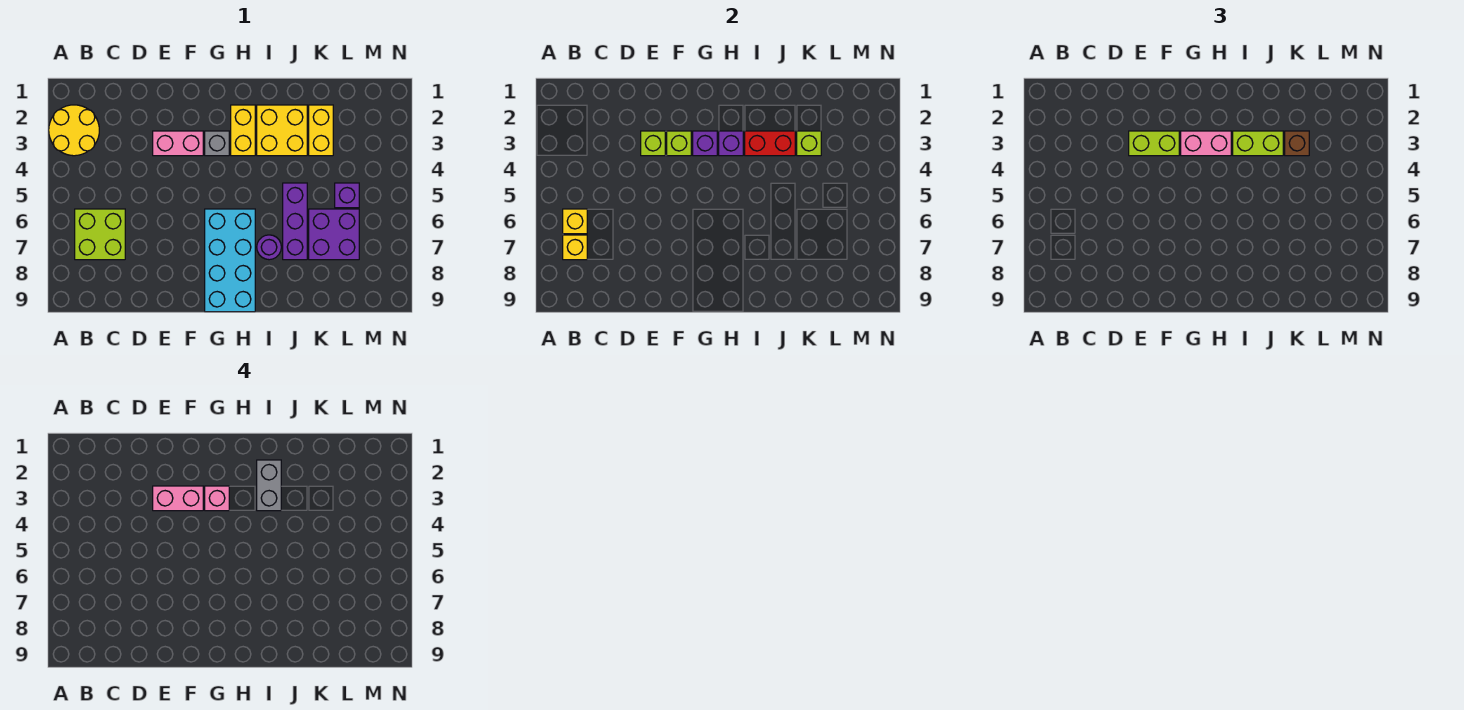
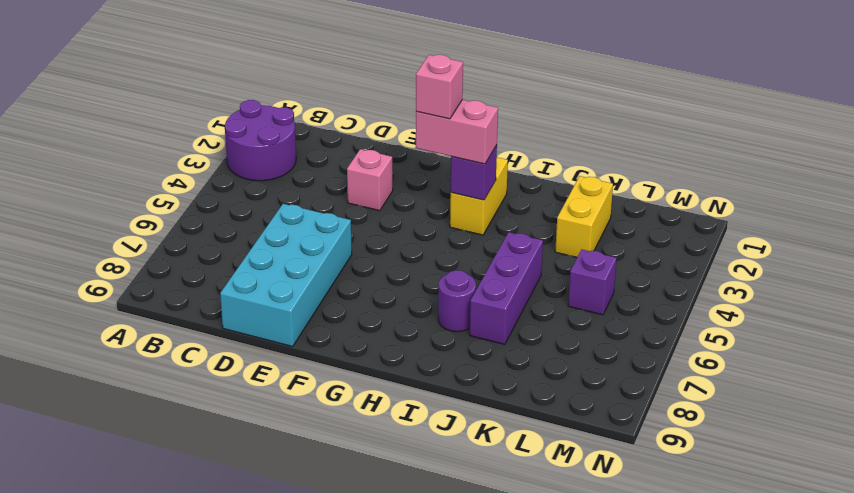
purple 2x2 round brick [225,100,296,181] -> yellow 2x2 round brick [49,105,99,156]
cyan 2x4 brick [220,204,352,346] -> cyan 2x4 brick moved to [205,209,255,312]
pink 1x1 brick [347,149,393,211] -> pink 1x2 brick [153,131,203,156]
none -> lime 2x2 brick [75,209,125,260]
none -> grey 1x1 brick [205,131,229,156]
none -> yellow 2x2 brick [257,105,307,156]

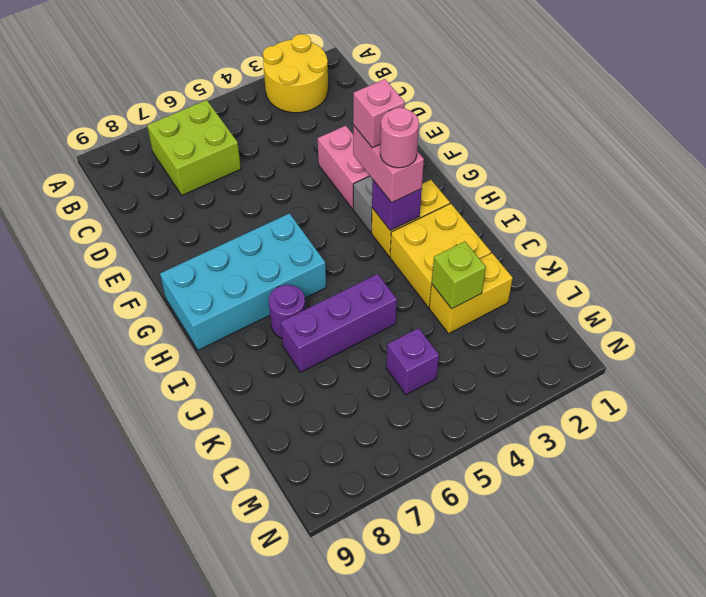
pink 1x1 round brick [380,108,419,168] -> none
none -> purple 2x2 brick [309,209,359,260]
none -> yellow 1x1 brick [563,209,587,234]
none -> yellow 1x1 brick [563,235,587,260]

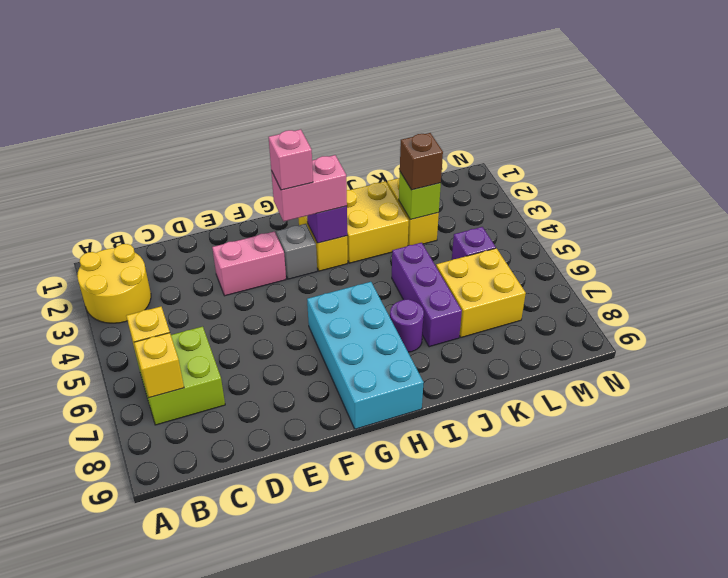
yellow 2x2 brick [436,248,526,337] -> purple 2x2 brick [309,209,359,260]
none -> lime 1x1 brick [641,131,665,156]
none -> lime 1x1 brick [667,131,691,156]
none -> purple 1x1 brick [693,131,717,156]

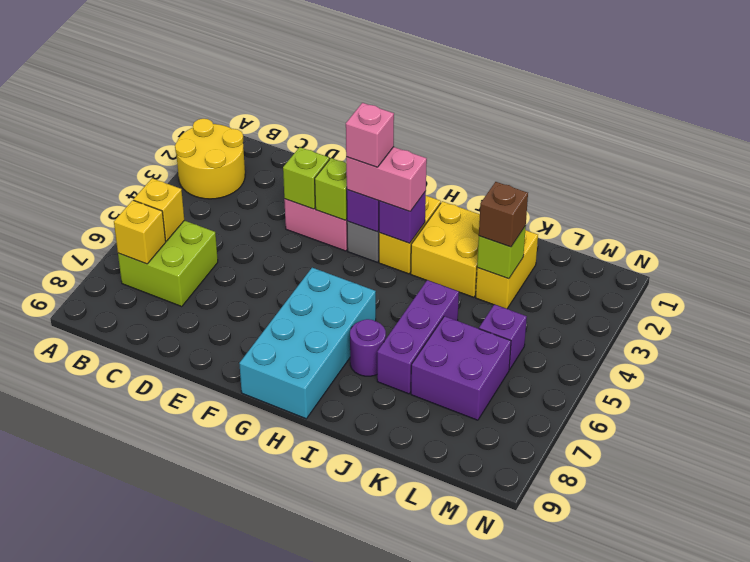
none -> red 1x2 brick [745,131,795,156]
none -> lime 1x2 brick [1129,131,1179,156]
none -> lime 1x2 brick [1233,131,1283,156]

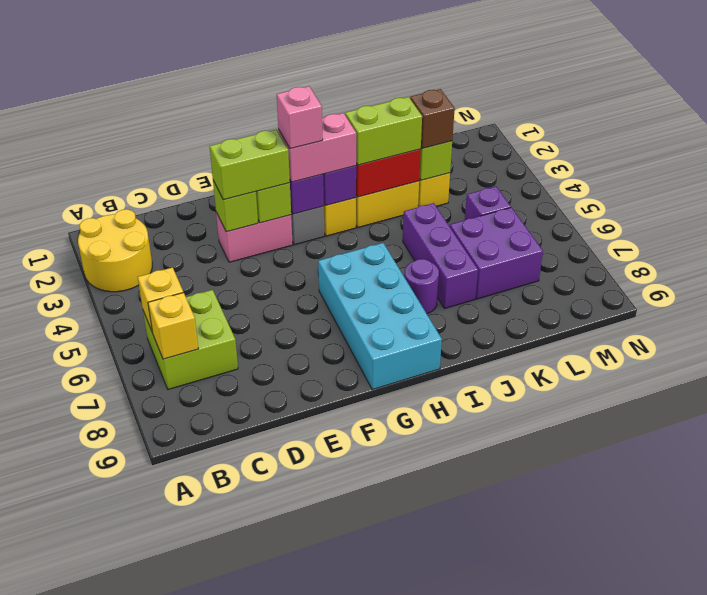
none -> pink 1x2 brick [153,486,203,511]
none -> grey 1x2 brick [257,460,281,511]

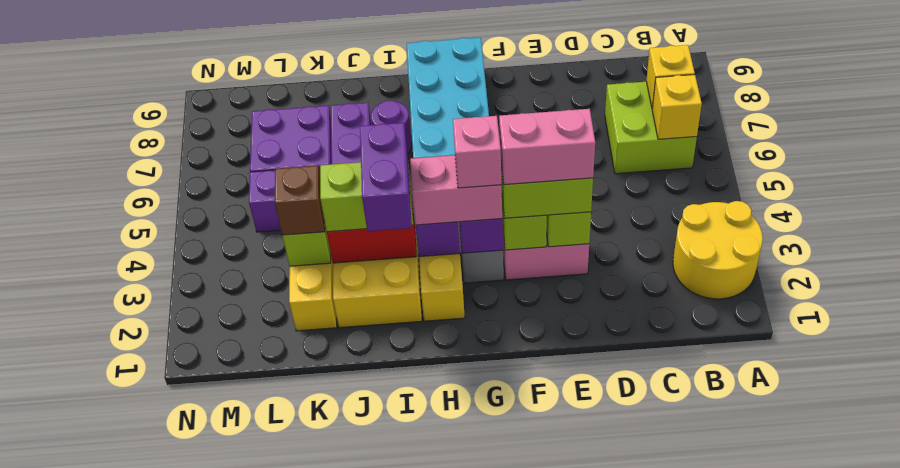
purple 1x2 brick [360,123,412,231] -> grey 1x2 brick [257,460,281,511]

